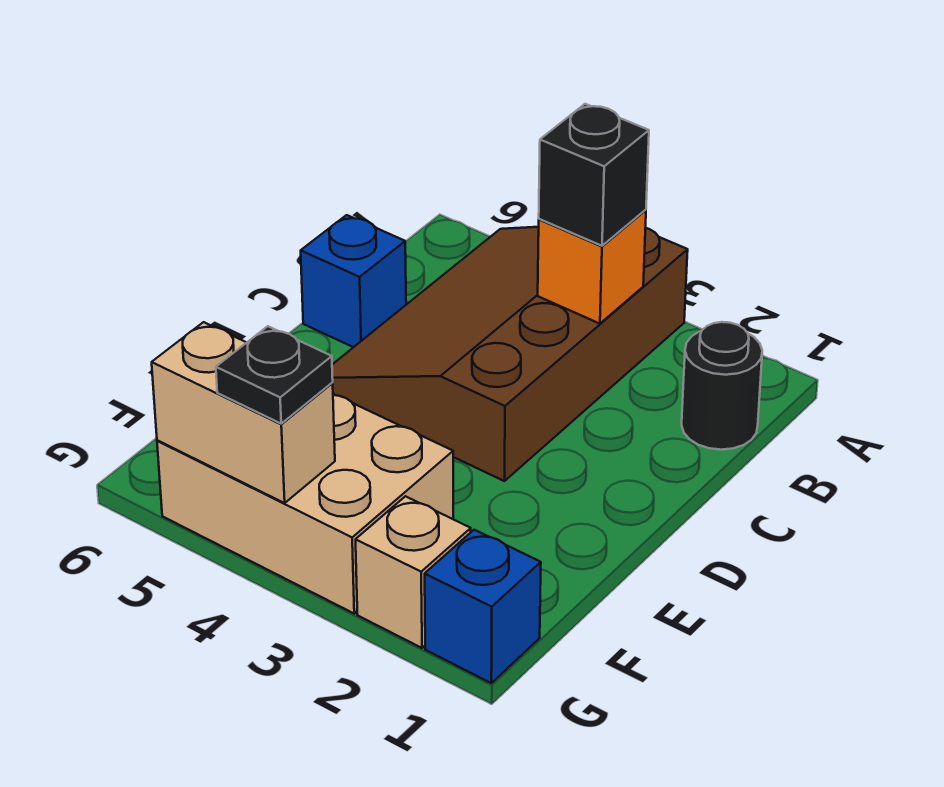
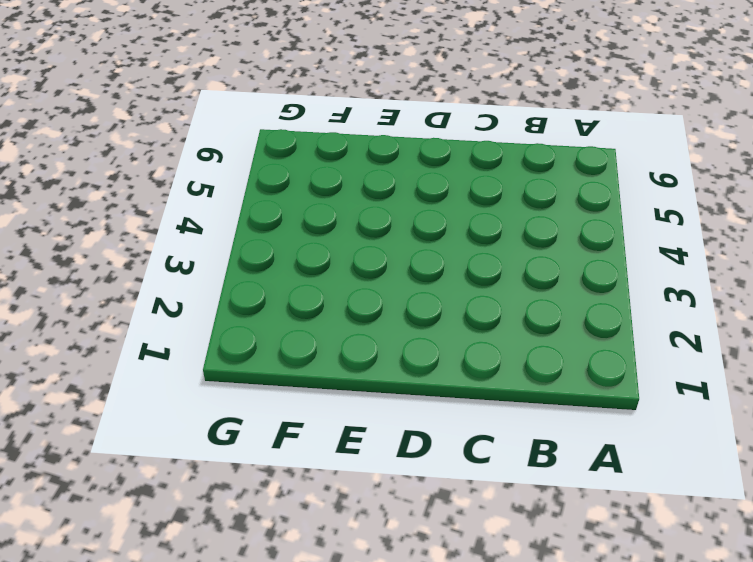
none -> brown 3x4 slope [332,227,688,481]
none -> black 1x1 round brick [682,322,762,450]

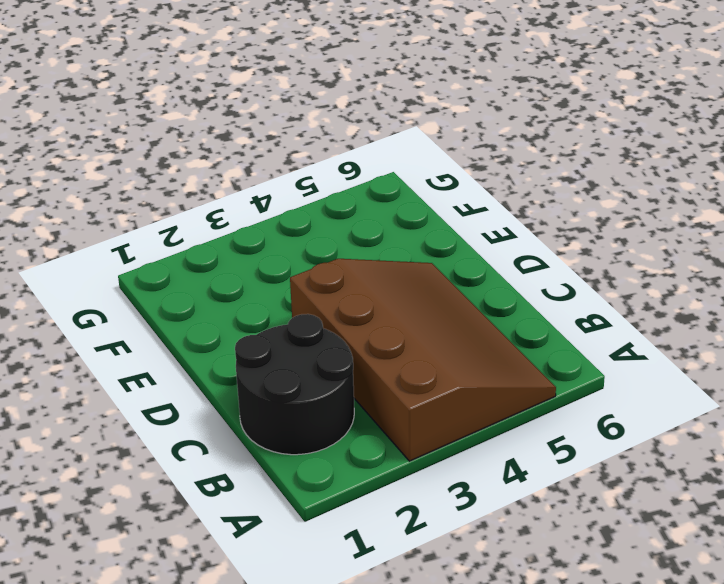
black 2x2 round brick [235,314,354,455] -> black 1x1 round brick [682,322,762,450]
none -> blue 1x1 brick [301,215,406,347]
none -> tan 2x3 brick [157,394,453,613]

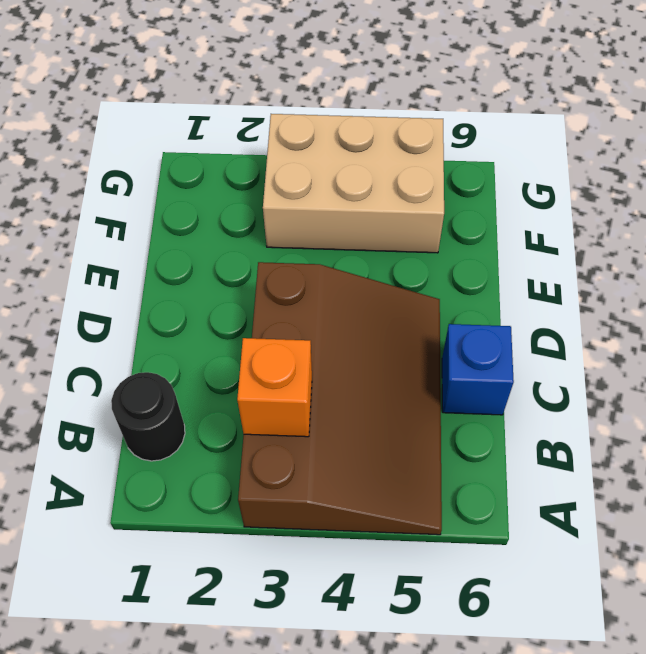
none -> blue 1x1 brick [425,530,541,683]
none -> tan 1x1 brick [356,496,471,648]

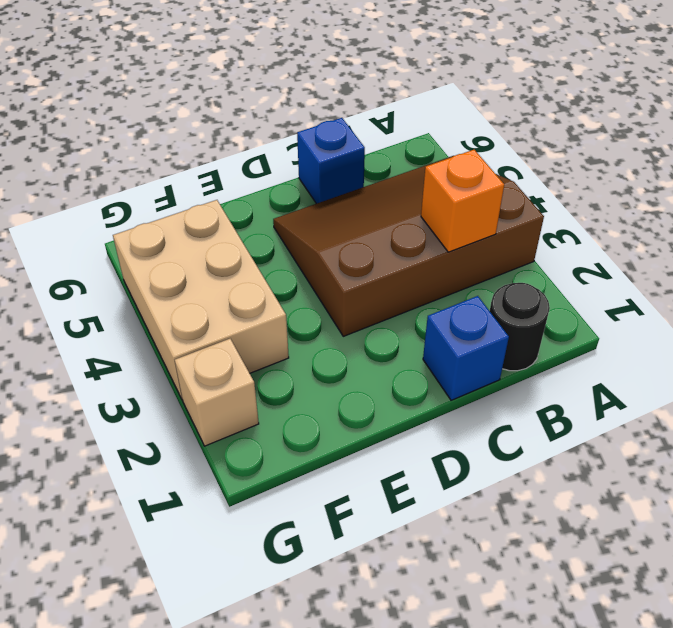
blue 1x1 brick [423,296,509,400] -> blue 1x1 brick moved to [425,530,541,683]
none -> tan 1x2 brick [152,322,335,503]
none -> black 1x1 brick [539,104,649,246]

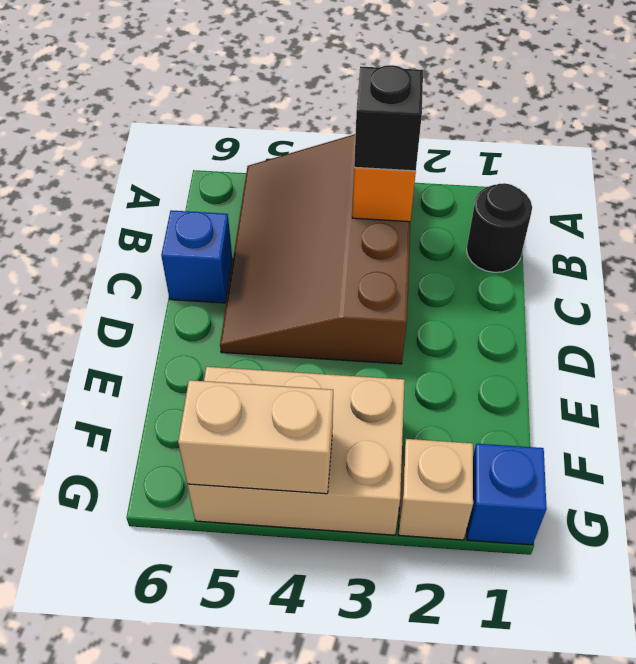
none -> black 1x1 plate [216,326,333,423]

